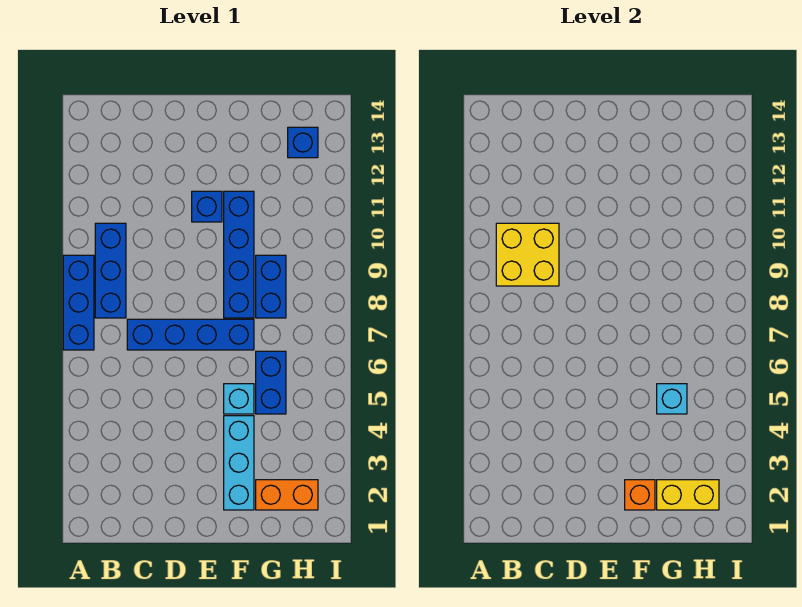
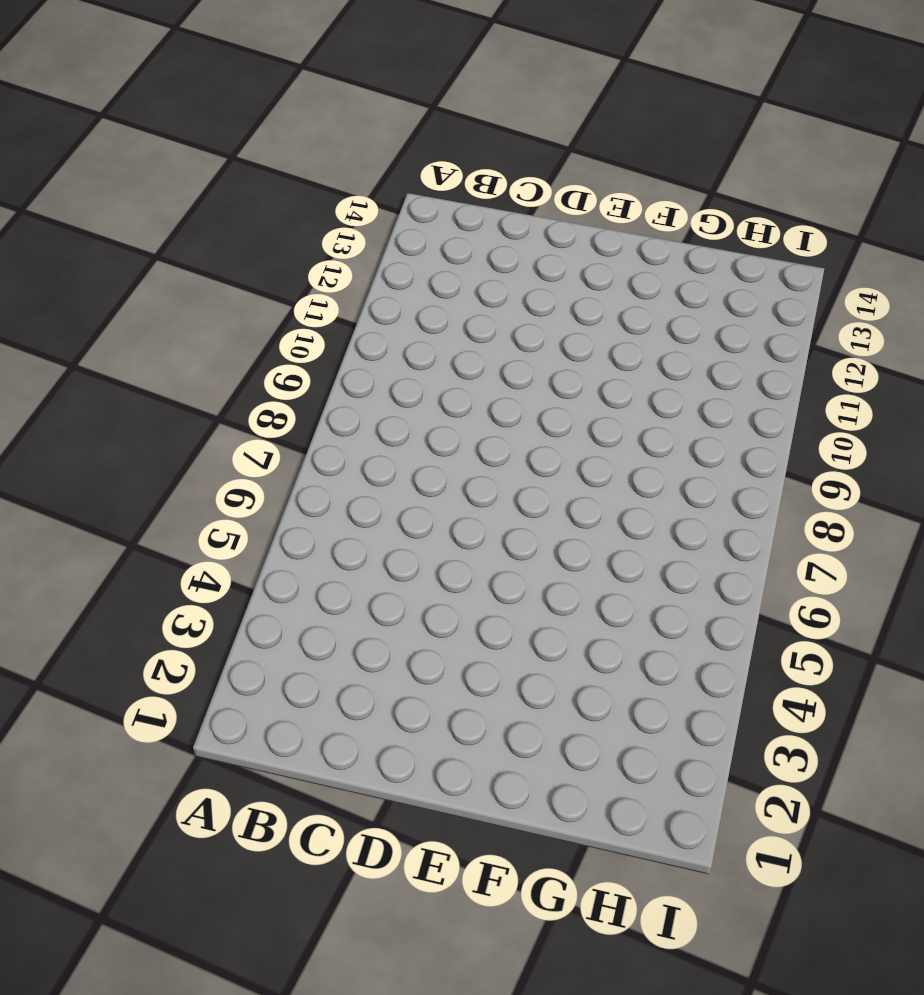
none -> blue 1x3 brick [63,255,94,350]
none -> blue 1x3 brick [95,223,126,318]
none -> blue 1x4 brick [127,319,254,350]

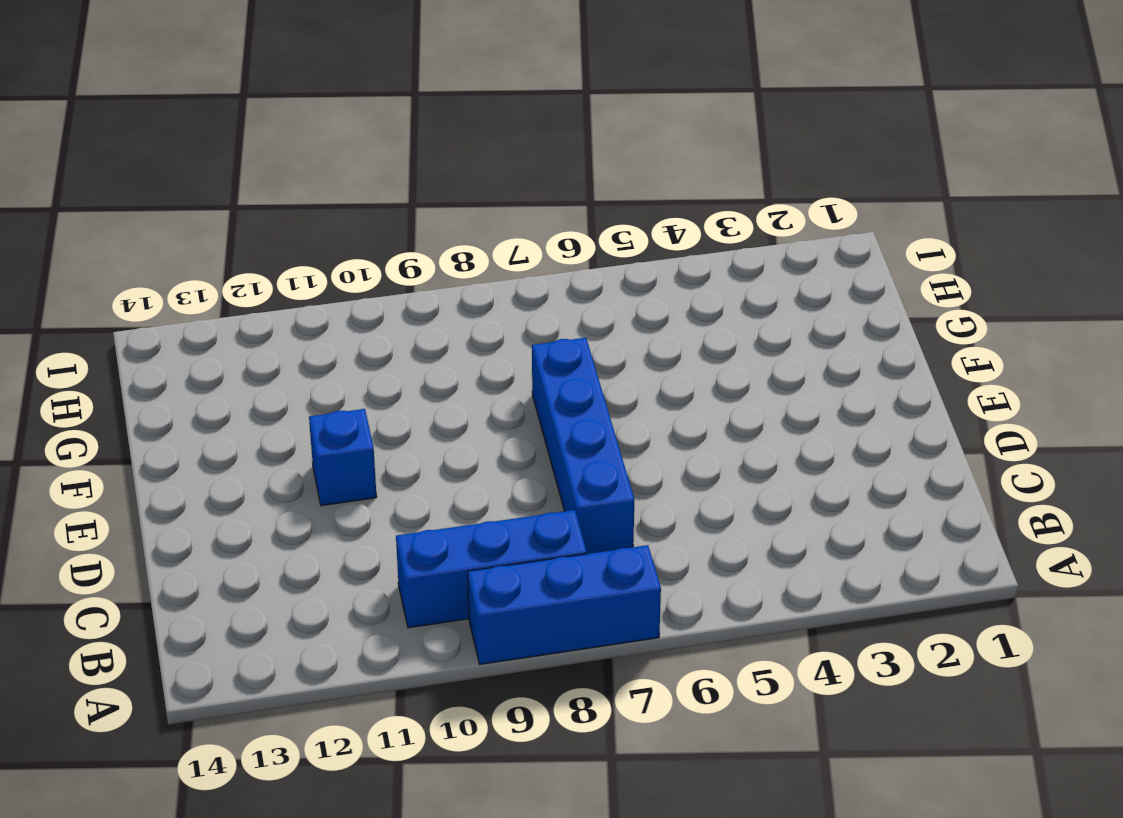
none -> cyan 1x3 brick [224,416,254,510]
none -> cyan 1x1 brick [224,384,254,414]
none -> blue 1x4 brick [224,191,254,318]

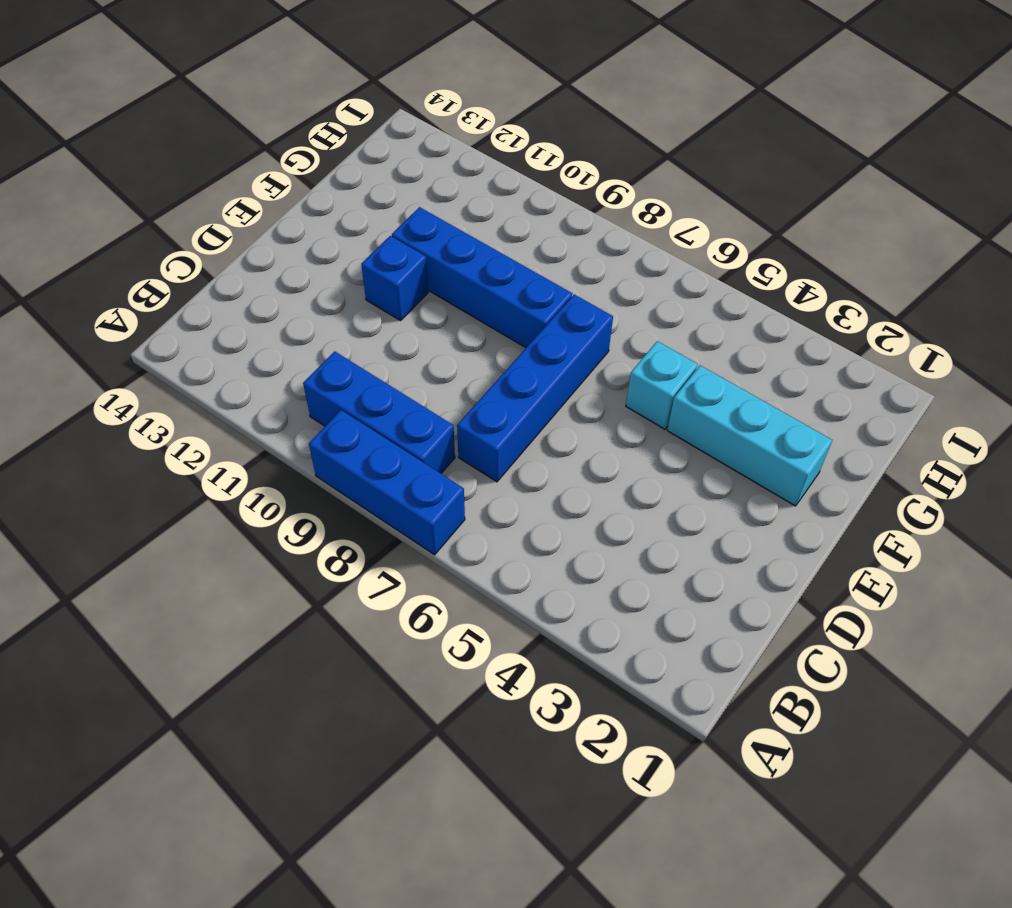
none -> orange 1x2 brick [256,480,318,510]
none -> blue 1x2 brick [256,351,286,414]
none -> blue 1x2 brick [256,255,286,318]

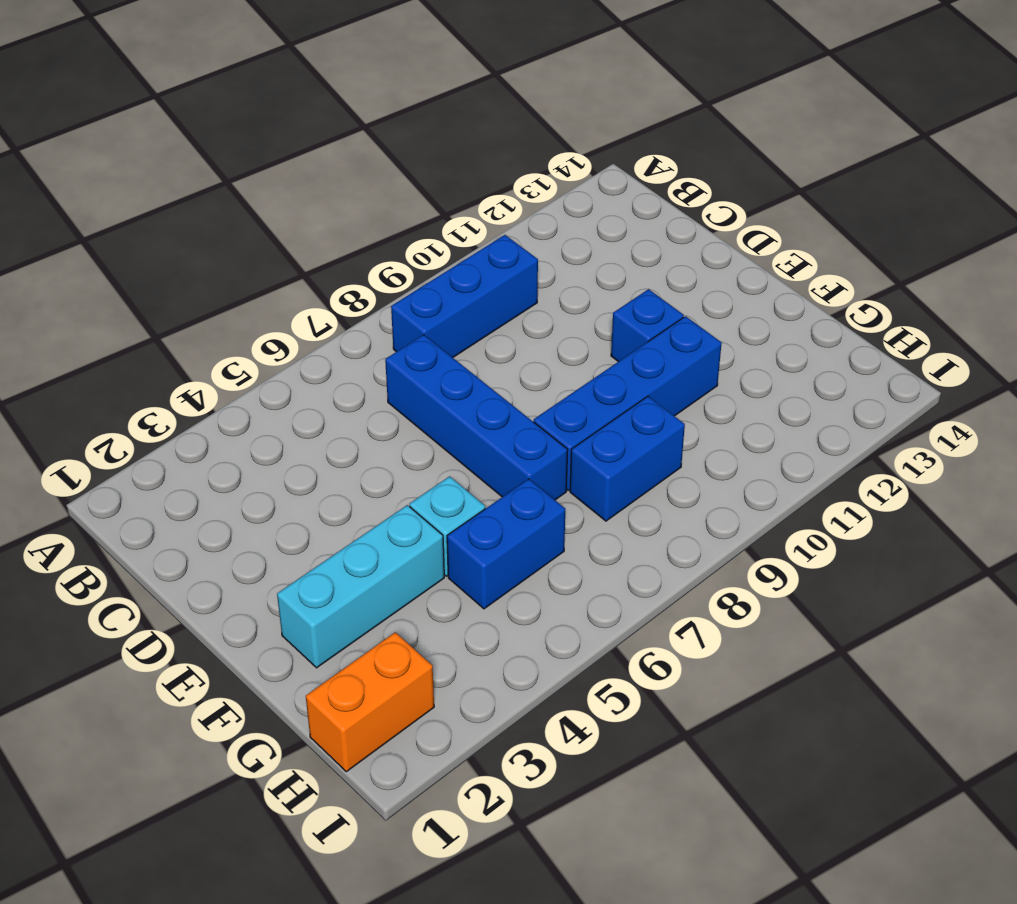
orange 1x2 brick [306,632,434,772] -> orange 1x2 brick turned to [256,480,318,510]
none -> blue 1x3 brick [63,255,94,350]
none -> blue 1x1 brick [288,127,318,158]
none -> yellow 2x2 brick [496,223,559,286]

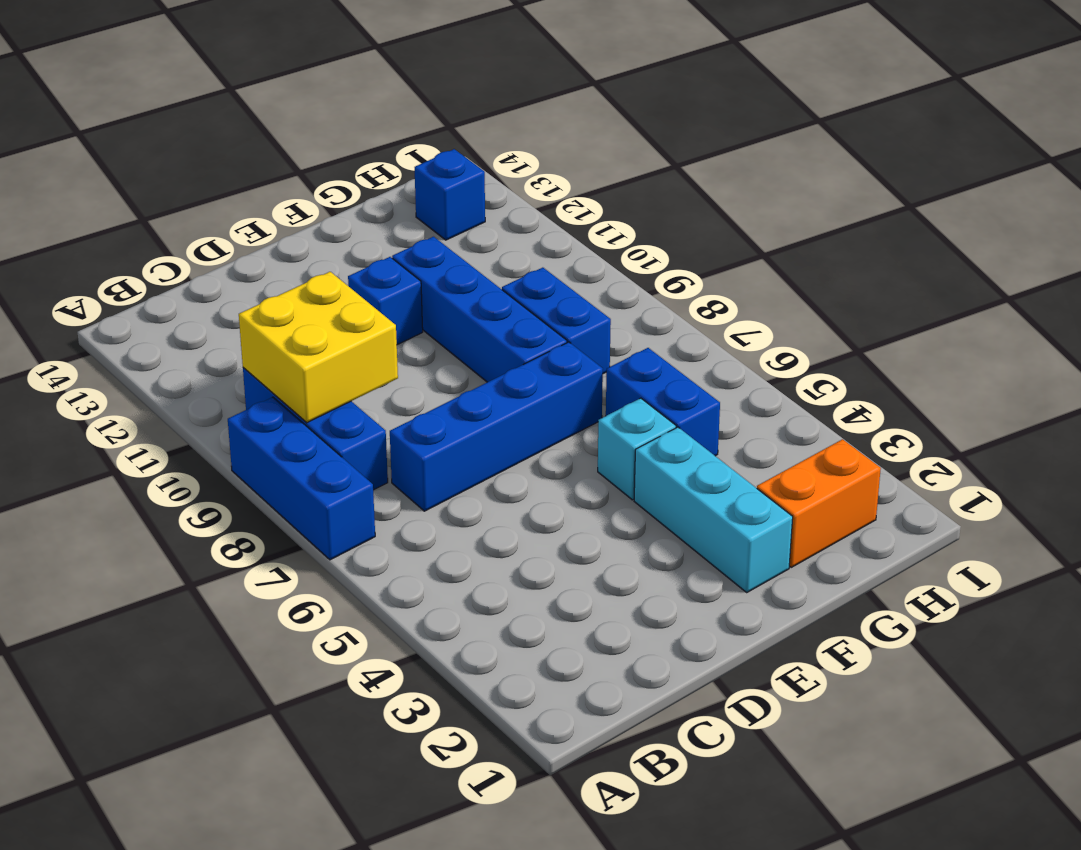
none -> orange 1x1 brick [625,480,655,510]
none -> yellow 1x2 brick [657,480,719,510]
none -> cyan 1x1 brick [657,384,687,414]

